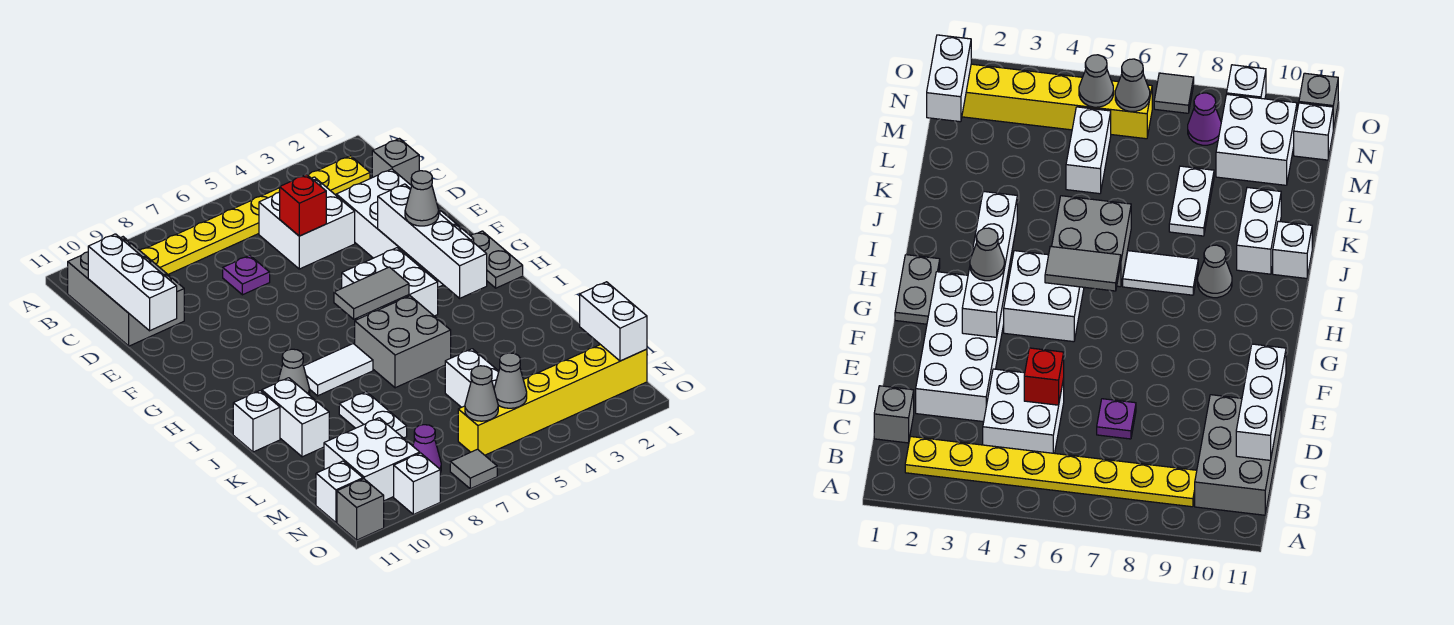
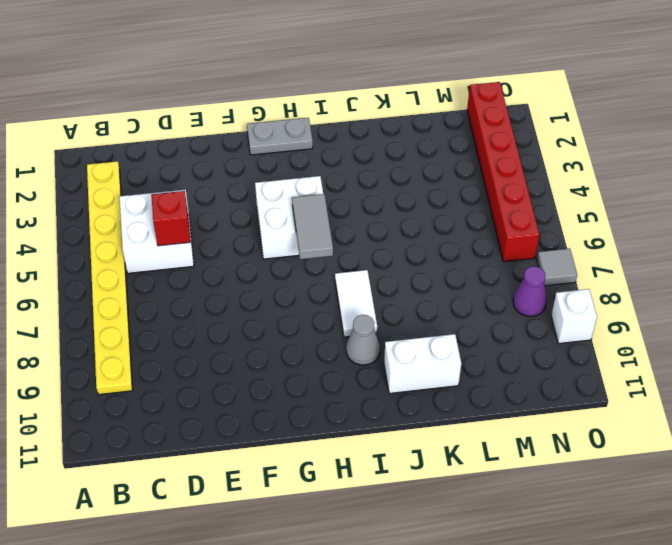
red 1x6 brick [467,82,539,262] -> yellow 1x6 brick [458,345,647,455]
none -> grey 2x3 brick [68,237,184,346]
none -> grey 1x1 brick [372,139,419,186]
none -> white 2x4 brick [336,169,474,287]
none -> purple 1x1 plate [223,255,270,295]

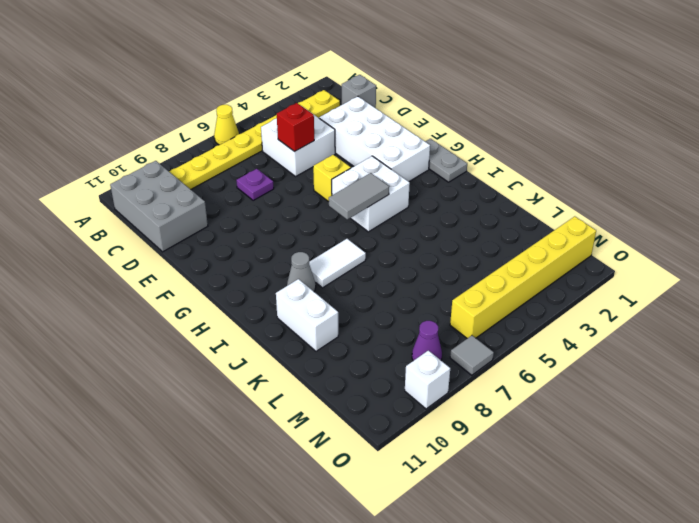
yellow 1x1 cone [214,105,239,145] -> none
yellow 1x1 brick [313,155,351,202] -> none
none -> grey 2x2 brick [355,296,451,388]
none -> white 1x1 brick [233,391,280,452]
none -> white 1x2 plate [339,392,407,438]
none -> white 1x2 brick [445,349,499,407]

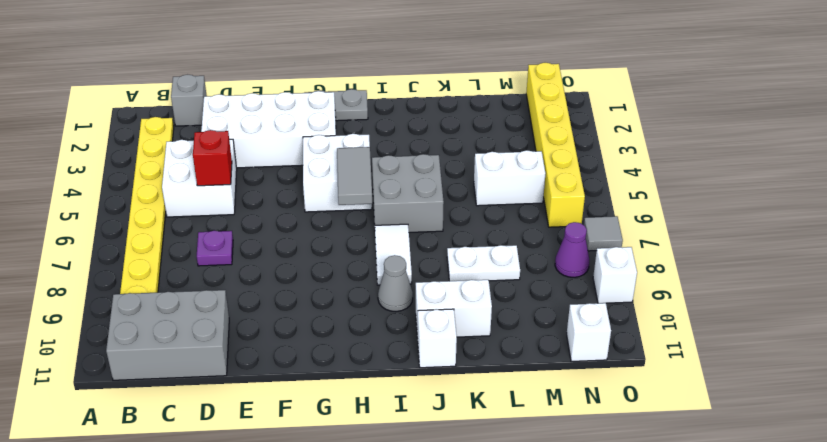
none -> white 2x2 brick [324,418,420,501]
none -> grey 1x1 brick [337,479,384,540]
none -> white 1x3 brick [88,234,177,331]
none -> white 1x4 brick [378,184,487,298]

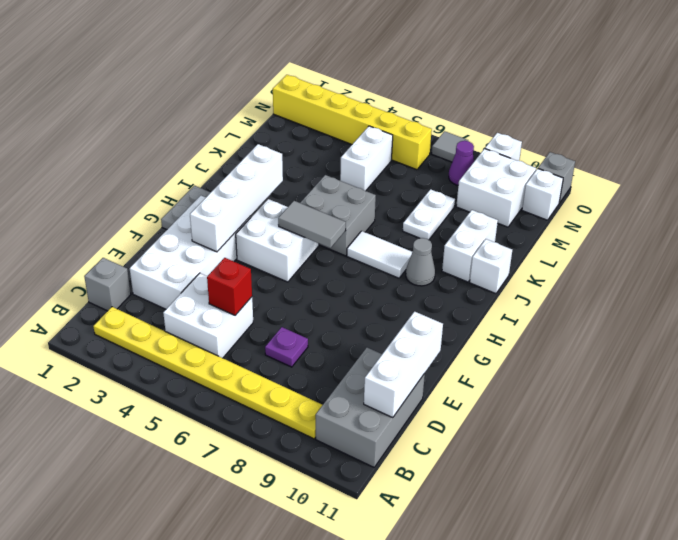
none -> white 1x2 brick [580,282,647,361]
none -> grey 1x1 cone [494,353,527,408]
none -> grey 1x1 cone [465,366,498,421]
none -> grey 1x1 cone [405,171,439,226]

